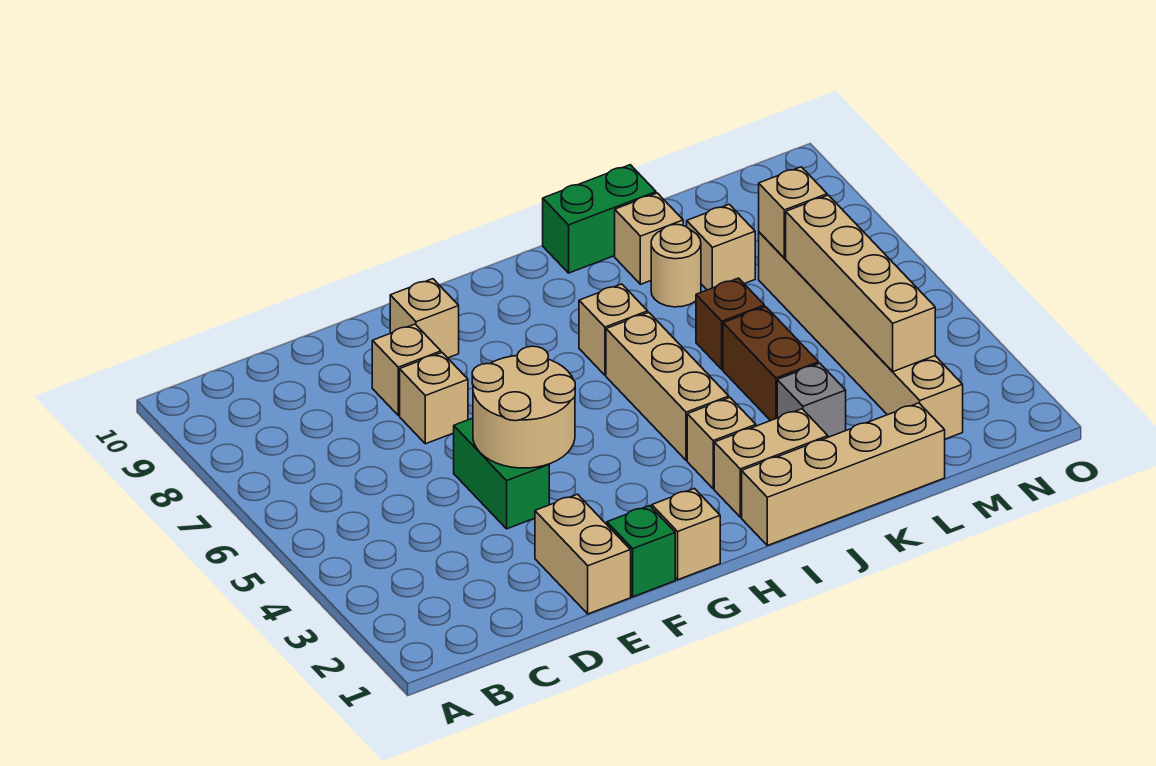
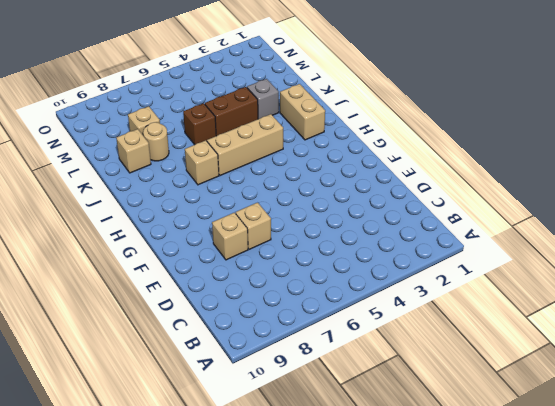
none -> tan 1x2 brick [535,494,631,614]
none -> green 1x2 brick [454,418,549,529]
none -> green 1x1 brick [607,506,675,597]

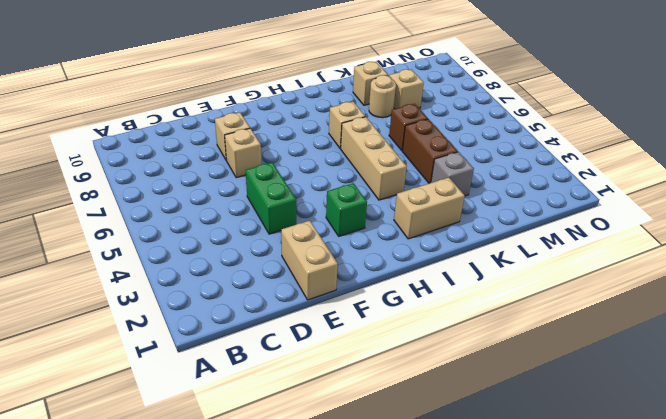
green 1x1 brick [326,183,367,236] -> green 1x1 brick moved to [607,506,675,597]
none -> tan 1x1 brick [390,279,459,358]
none -> tan 1x1 brick [652,488,720,580]
none -> tan 1x4 brick [742,403,945,546]

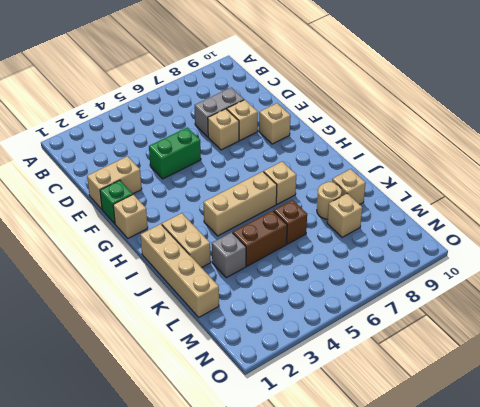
grey 1x2 brick [195,88,244,137] -> none
none -> tan 1x1 brick [687,398,756,489]
none -> green 1x2 brick [543,165,656,273]
none -> tan 1x6 brick [759,232,963,439]

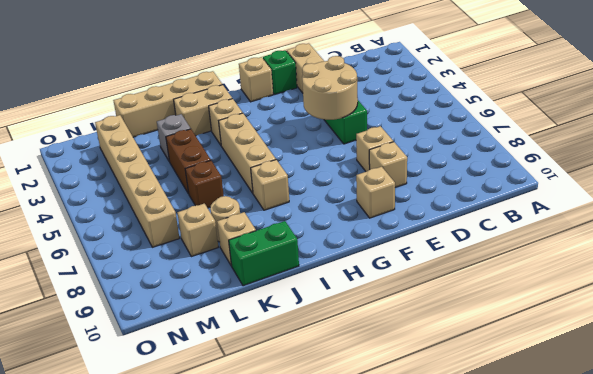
none -> tan 1x4 brick [786,195,935,372]
none -> tan 1x1 brick [759,167,827,258]

